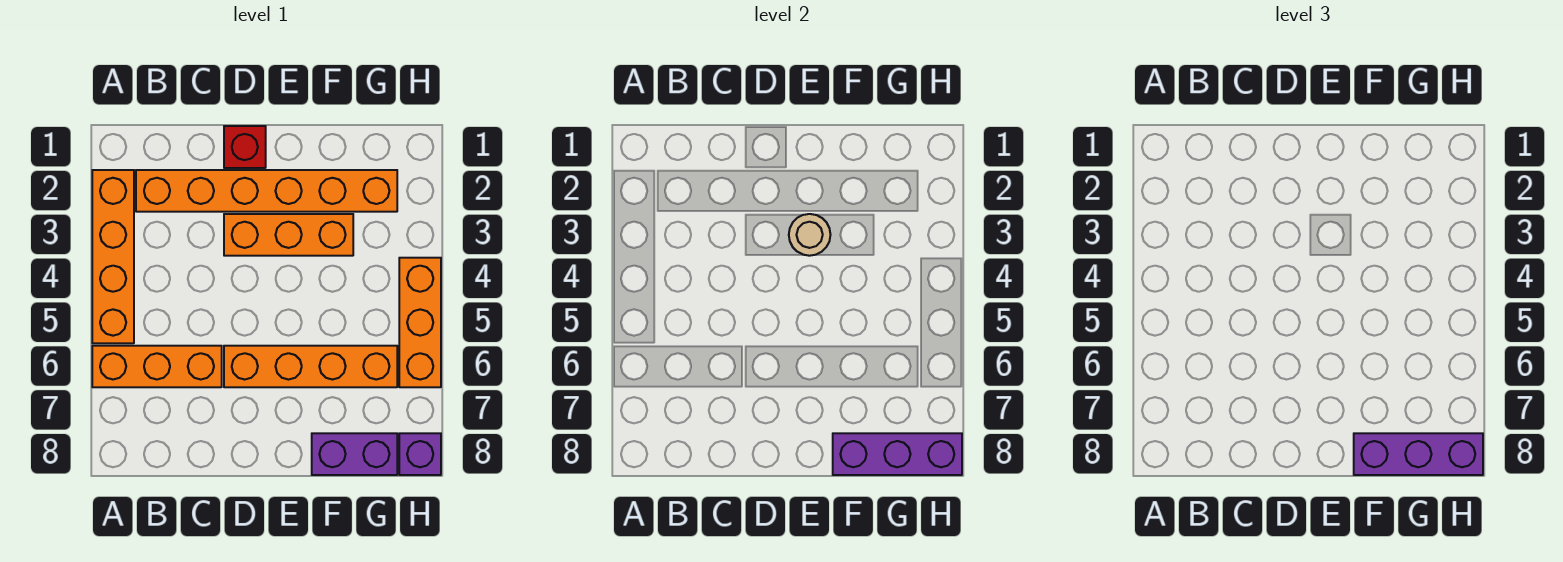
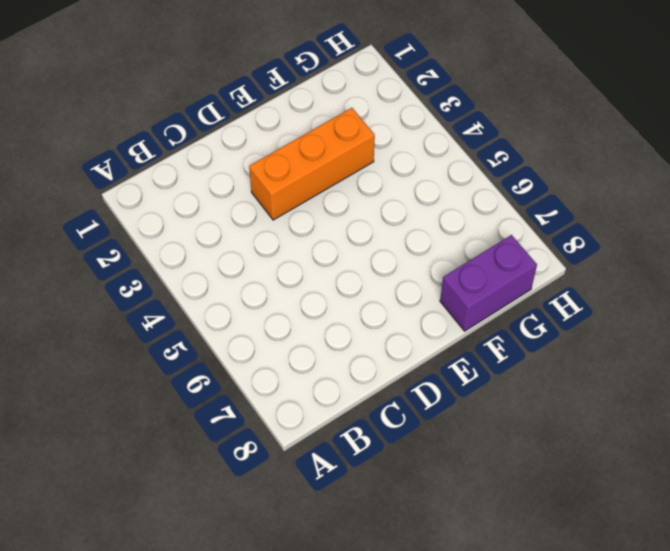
none -> orange 1x4 brick [92,170,134,343]
none -> orange 1x3 brick [92,346,222,387]
none -> orange 1x6 brick [136,170,397,212]

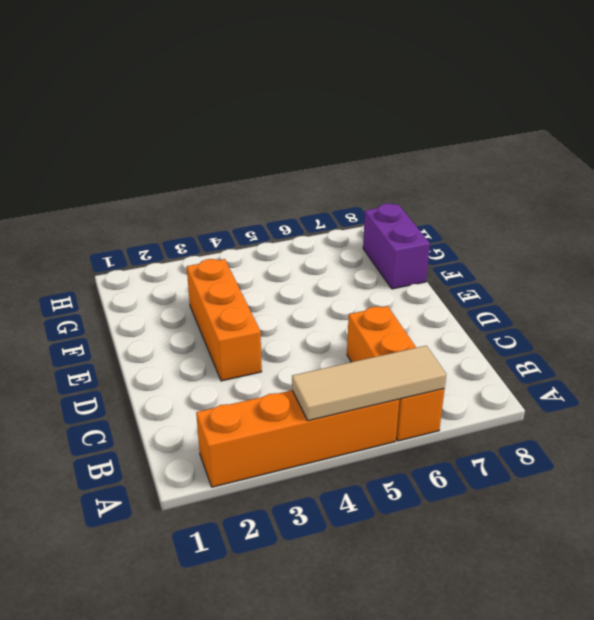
tan 1x3 tile [292,346,446,421] -> none
none -> orange 1x6 brick [136,170,397,212]
none -> red 1x1 brick [224,126,266,168]
none -> orange 1x4 brick [224,346,397,387]

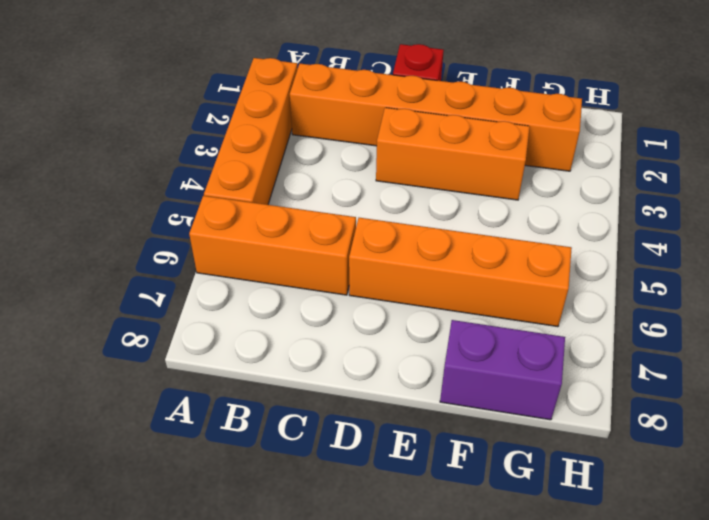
none -> orange 1x3 brick [399,258,441,387]
none -> purple 1x1 brick [399,433,441,475]
none -> tan 1x1 round brick [789,214,830,256]

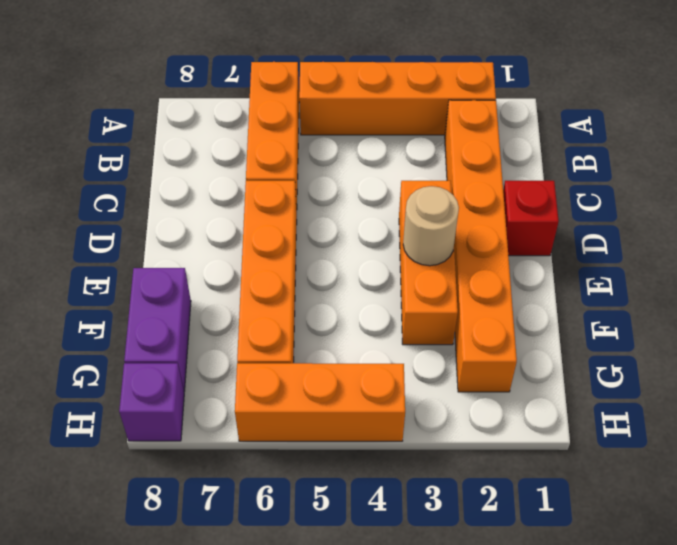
none -> purple 1x3 brick [833,433,962,475]
none -> purple 1x3 brick [1354,433,1483,475]

